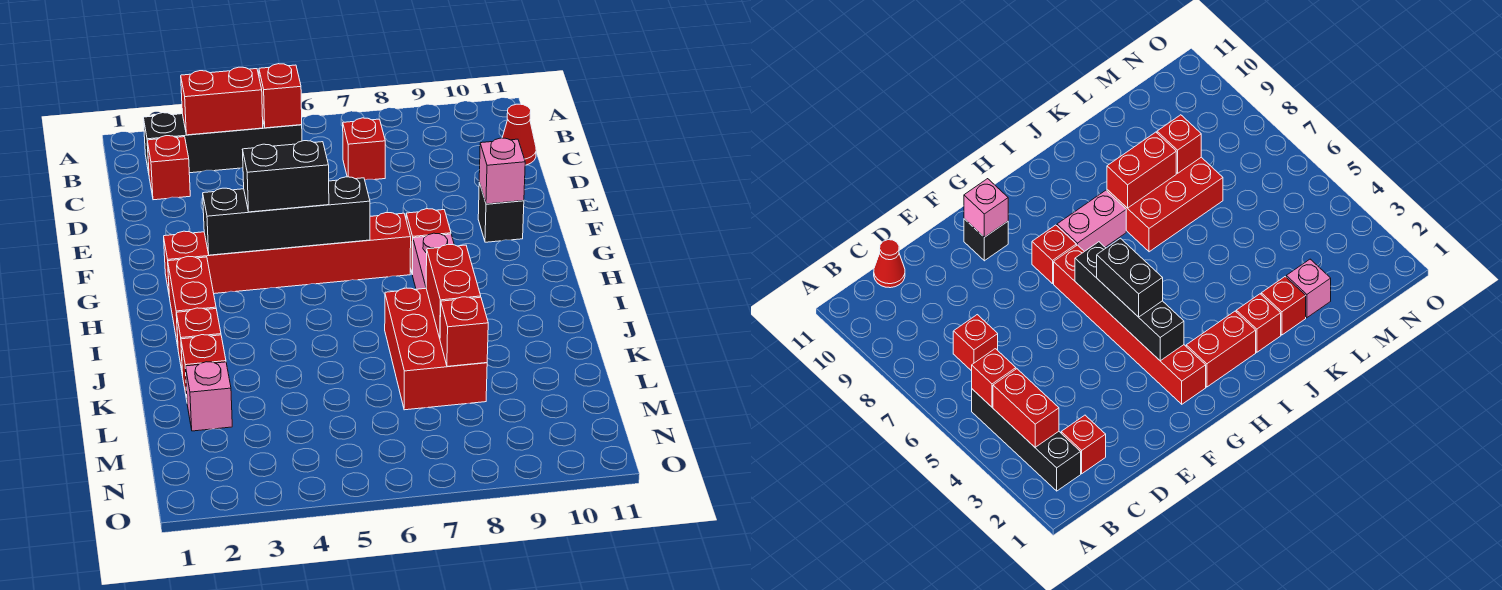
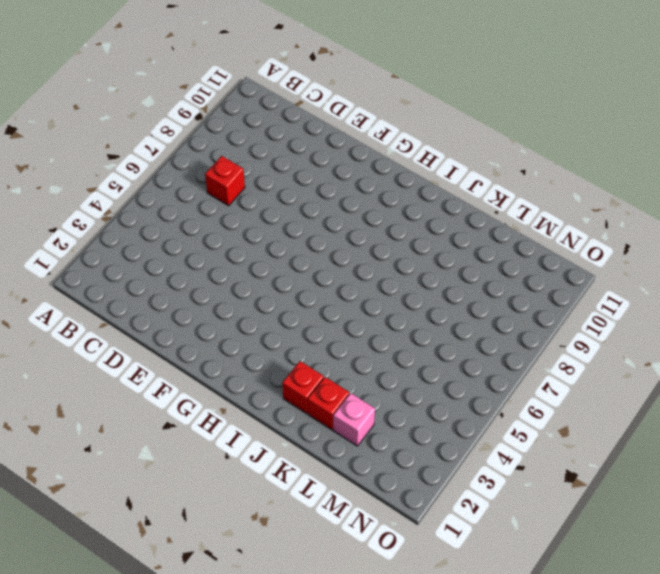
none -> black 1x4 brick [143,113,302,173]
none -> red 1x1 brick [147,136,190,200]
none -> red 1x1 cone [502,104,536,165]

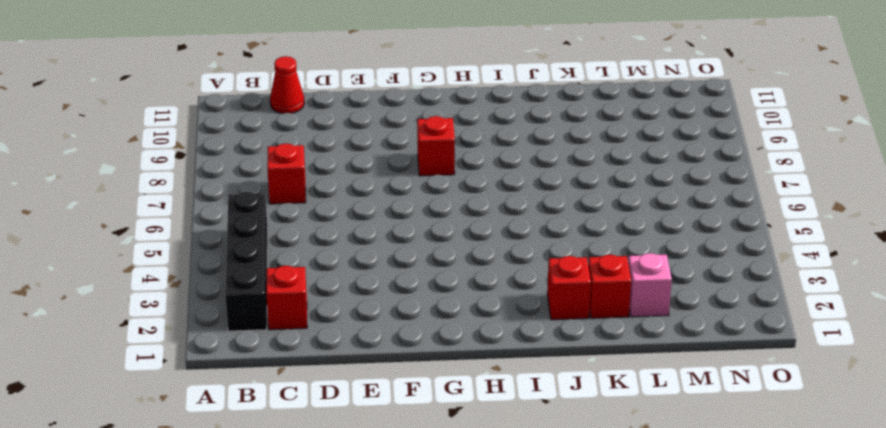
none -> black 1x1 brick [478,183,524,242]
none -> red 1x6 brick [164,213,411,294]
none -> red 1x2 brick [168,256,216,346]

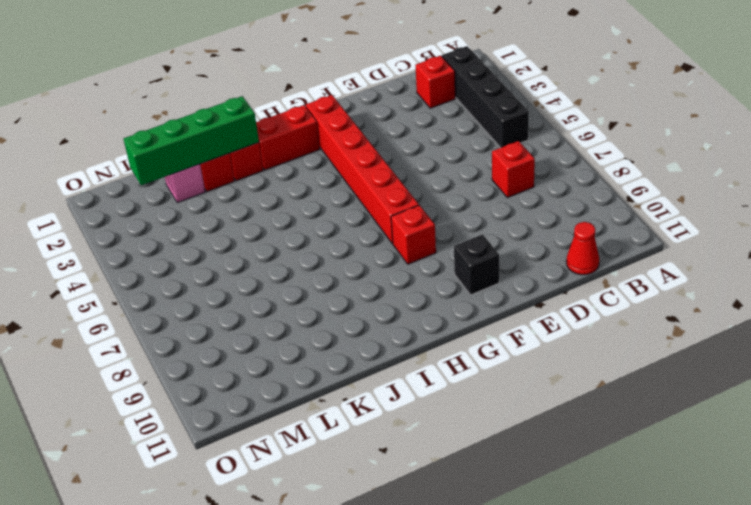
green 1x4 brick [124,96,259,185] -> none
none -> pink 1x2 brick [412,233,454,289]
none -> red 2x3 brick [385,288,487,410]
none -> red 1x2 brick [181,67,263,135]

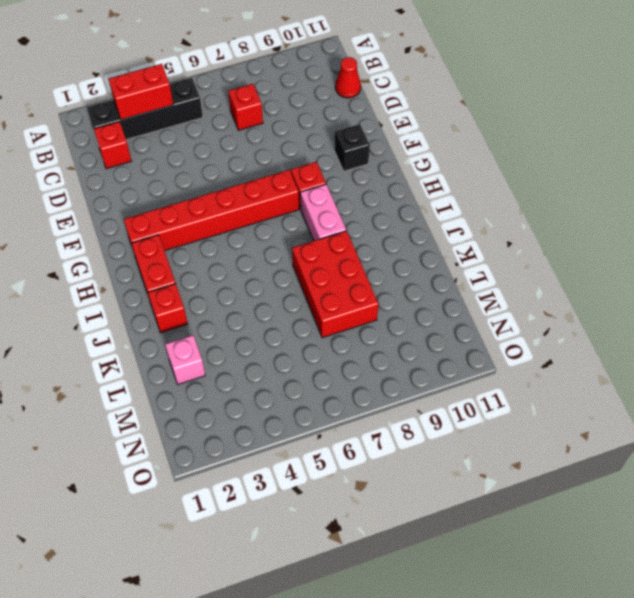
none -> red 1x1 brick [181,335,226,400]
none -> red 1x1 brick [259,64,302,128]
none -> pink 1x1 brick [479,138,525,204]

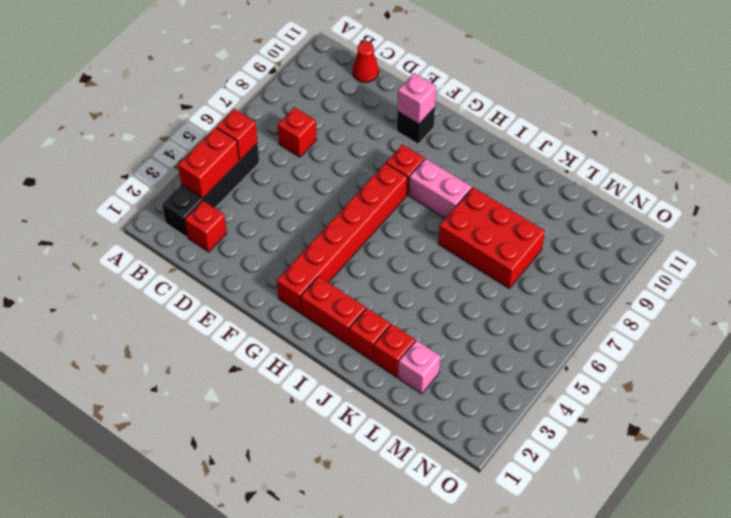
none -> black 1x4 brick [203,177,370,255]
none -> red 1x2 brick [426,244,481,338]
none -> red 1x1 brick [440,297,488,366]

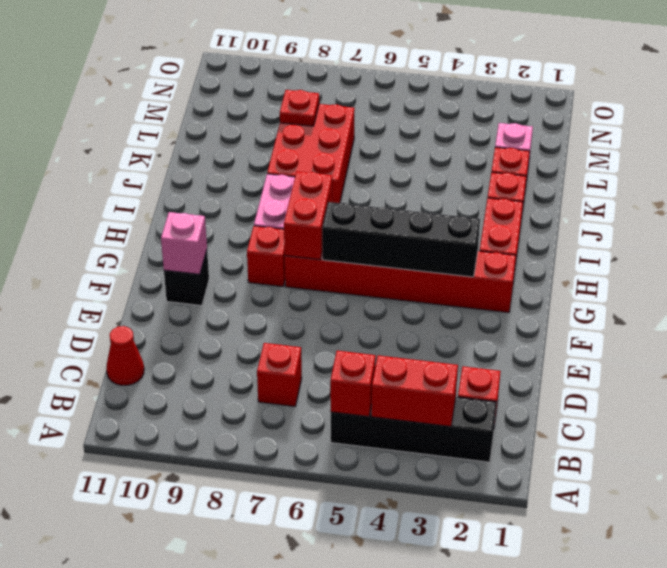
red 1x2 brick [284,171,332,260] -> red 1x2 brick moved to [426,244,481,338]
red 1x1 plate [280,90,319,126] -> red 1x1 brick [440,297,488,366]
none -> black 1x2 brick [242,141,329,212]

